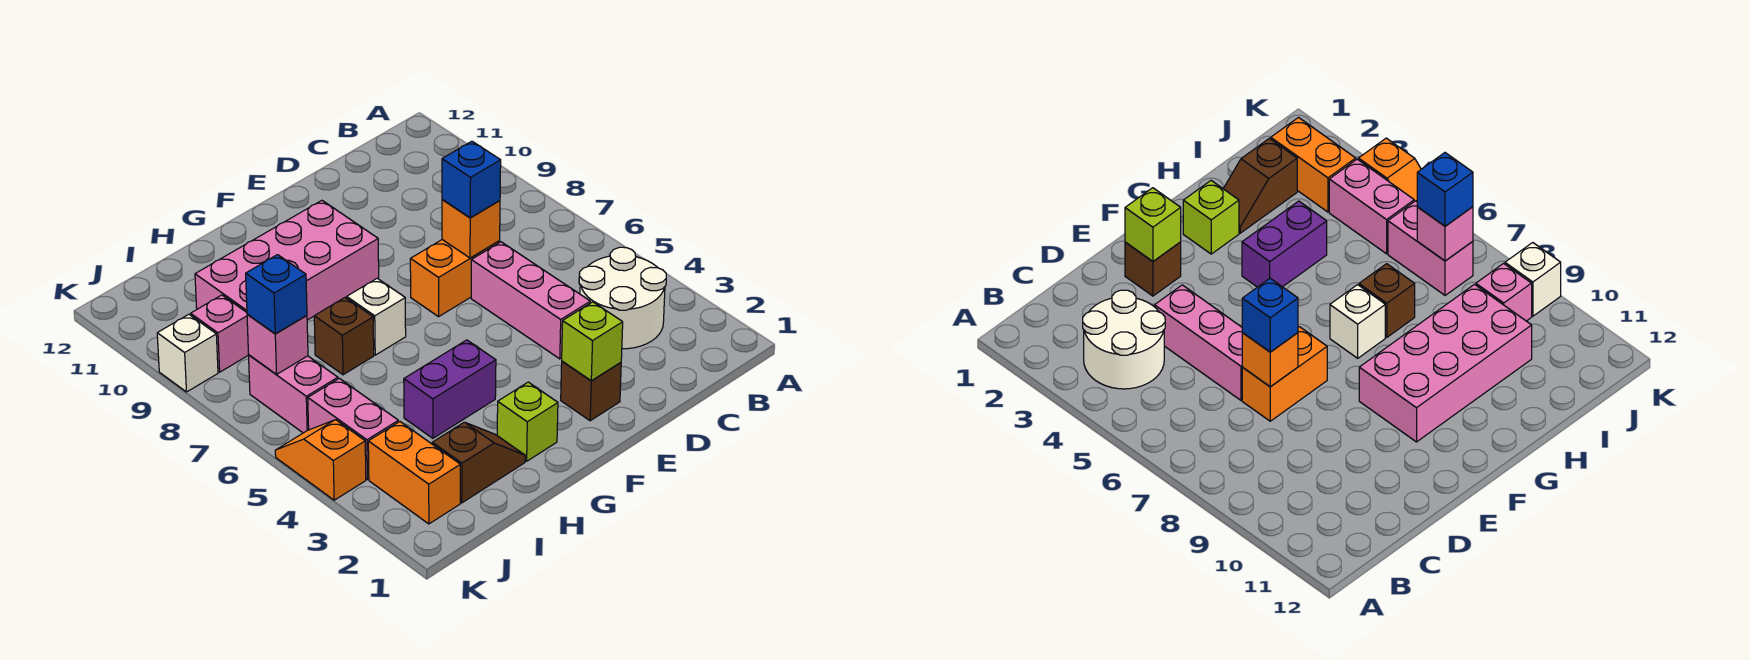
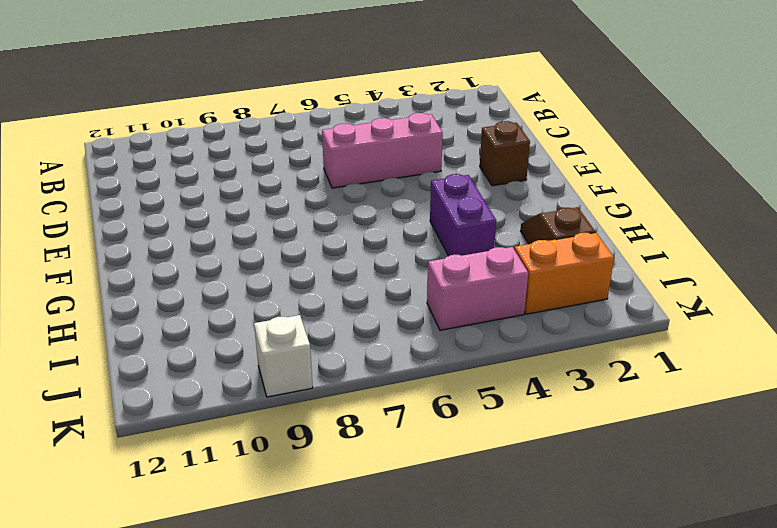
none -> white 2x2 round brick [579,247,666,349]
none -> orange 1x2 brick [410,240,500,317]
none -> pink 2x4 brick [195,200,379,320]

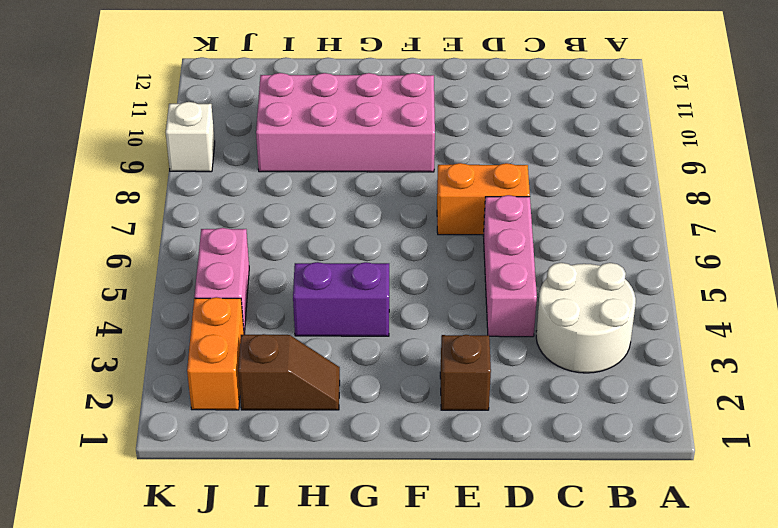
none -> lime 1x1 brick [497,382,558,461]
none -> white 1x1 brick [347,278,406,355]
none -> brown 1x1 brick [314,297,374,375]

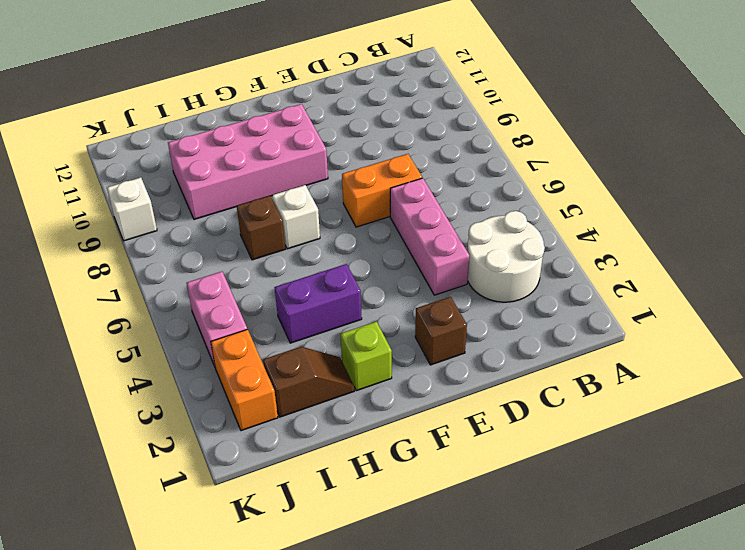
none -> pink 1x2 brick [249,355,338,433]
none -> pink 1x1 brick [191,295,249,372]
none -> orange 1x2 slope [275,420,366,500]

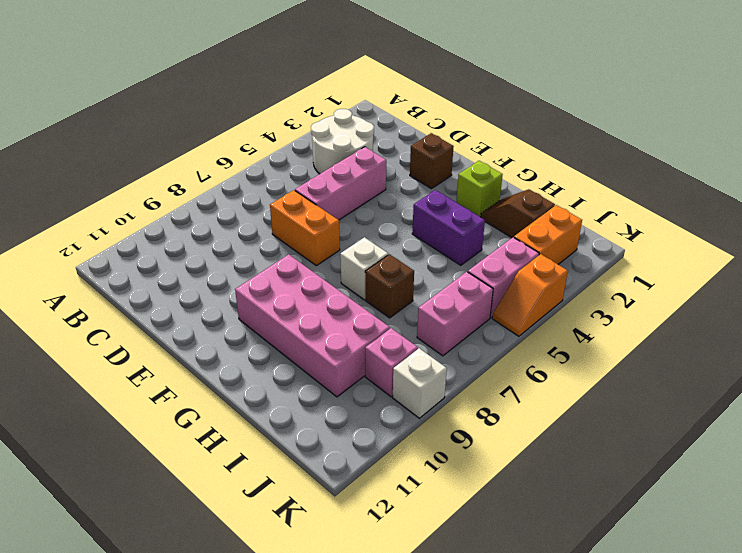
none -> orange 1x1 brick [442,199,500,258]
none -> lime 1x1 brick [562,302,623,381]
none -> pink 1x1 brick [247,314,308,374]

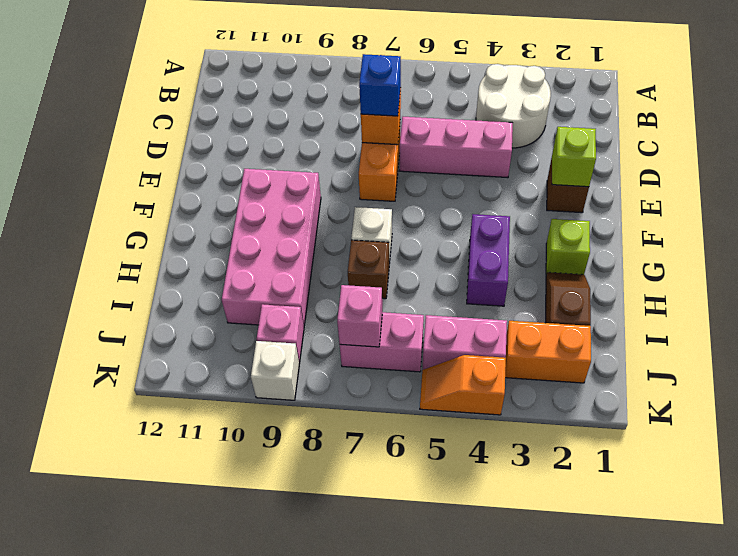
none -> blue 1x1 brick [246,255,307,334]

